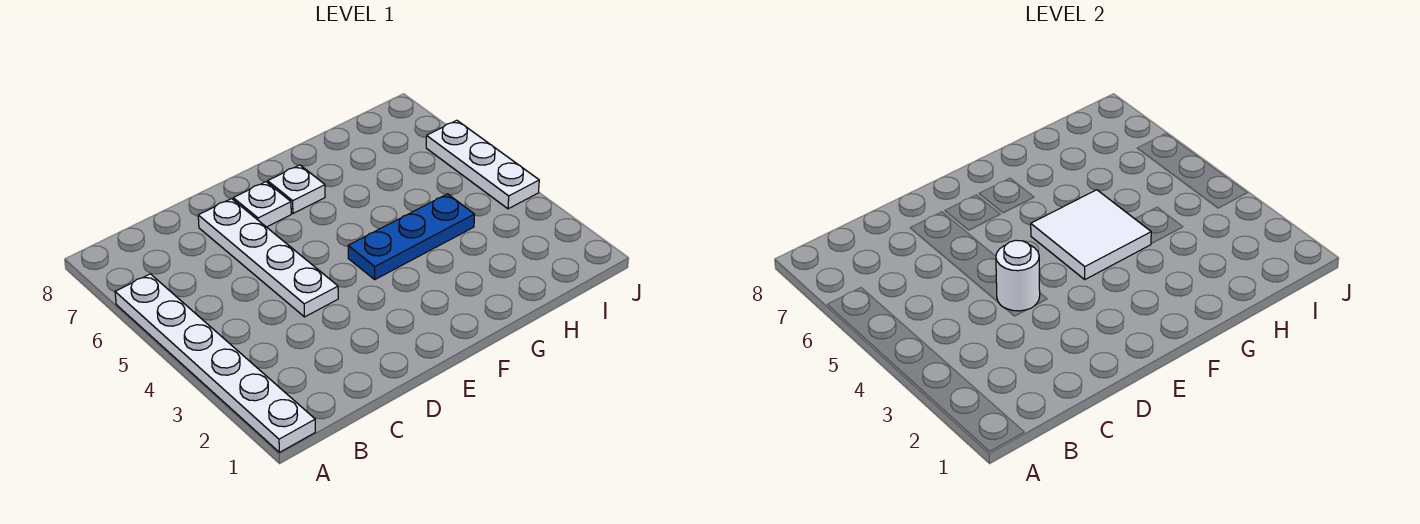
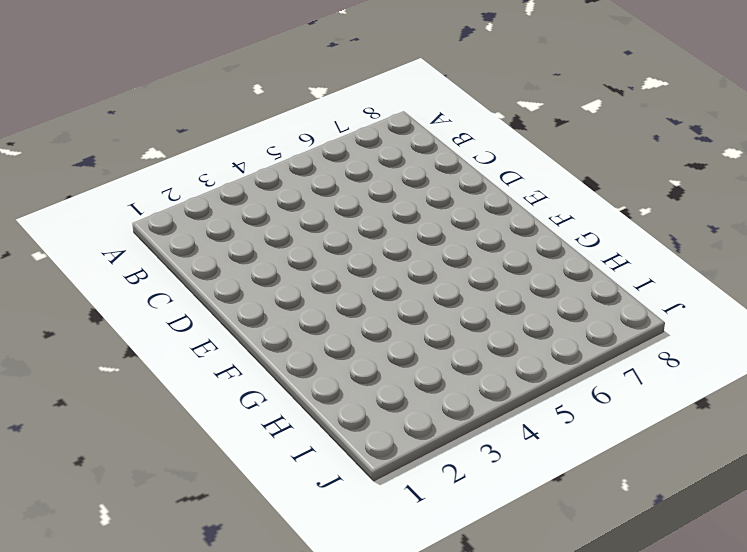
none -> white 1x6 plate [115,274,315,452]
none -> white 1x4 plate [198,199,338,317]

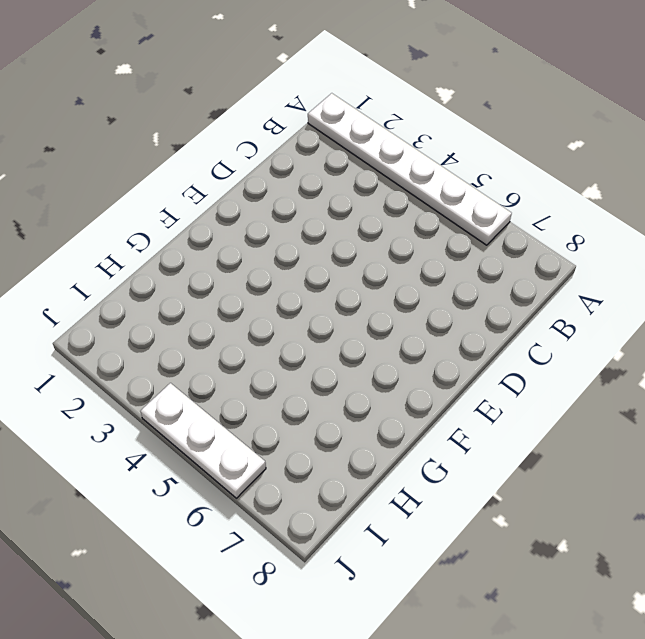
none -> white 1x4 plate [198,199,338,317]
none -> white 1x1 plate [233,182,291,227]

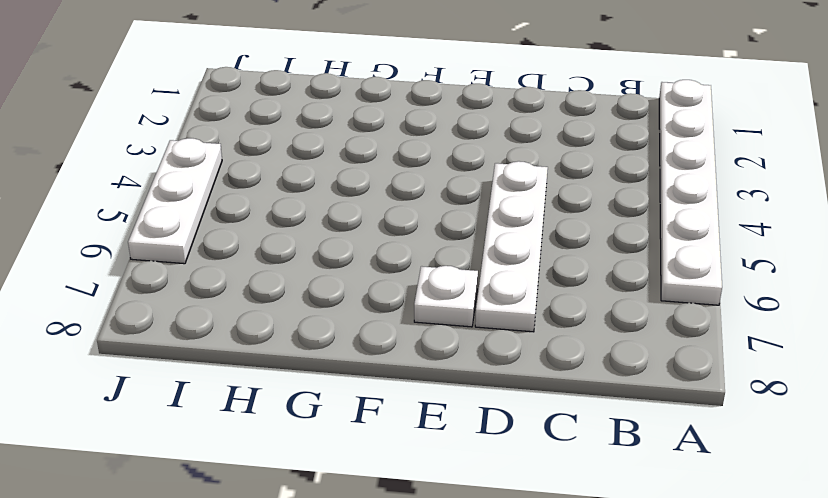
none -> blue 1x3 plate [348,194,475,279]
none -> white 1x1 plate [267,165,325,213]

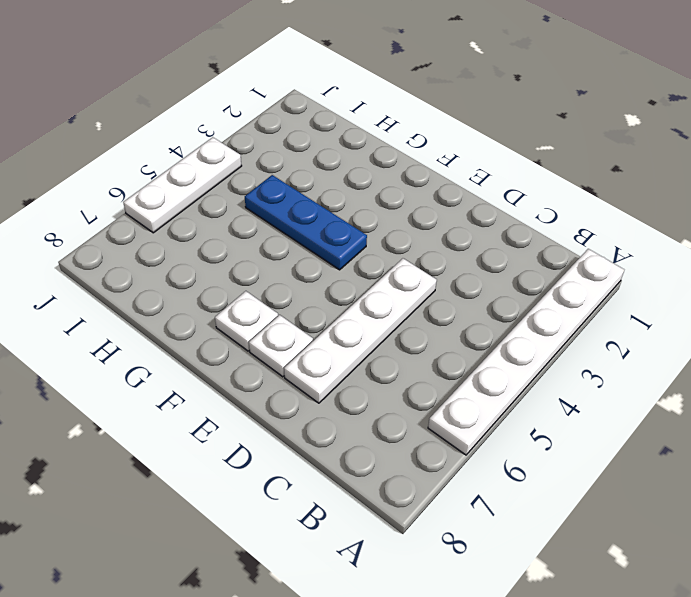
none -> white 1x1 round brick [996,240,1040,311]
none -> white 2x2 tile [1031,190,1151,279]

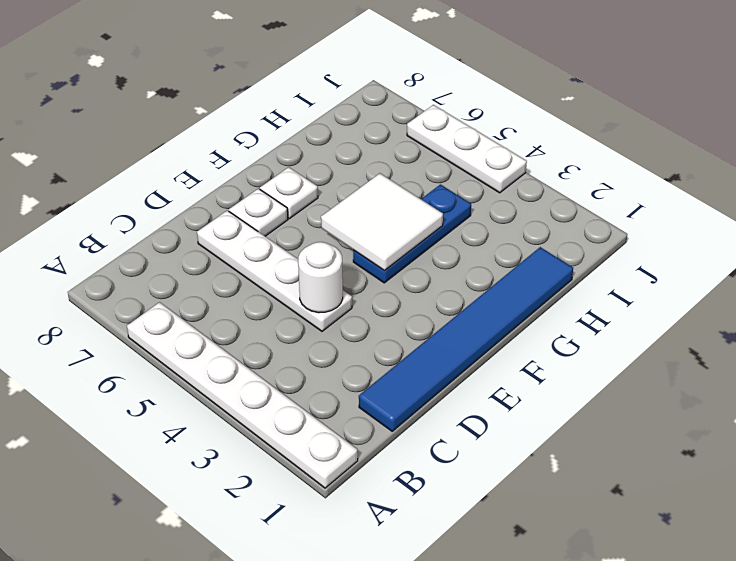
blue 1x6 tile [359,247,573,431] -> none

